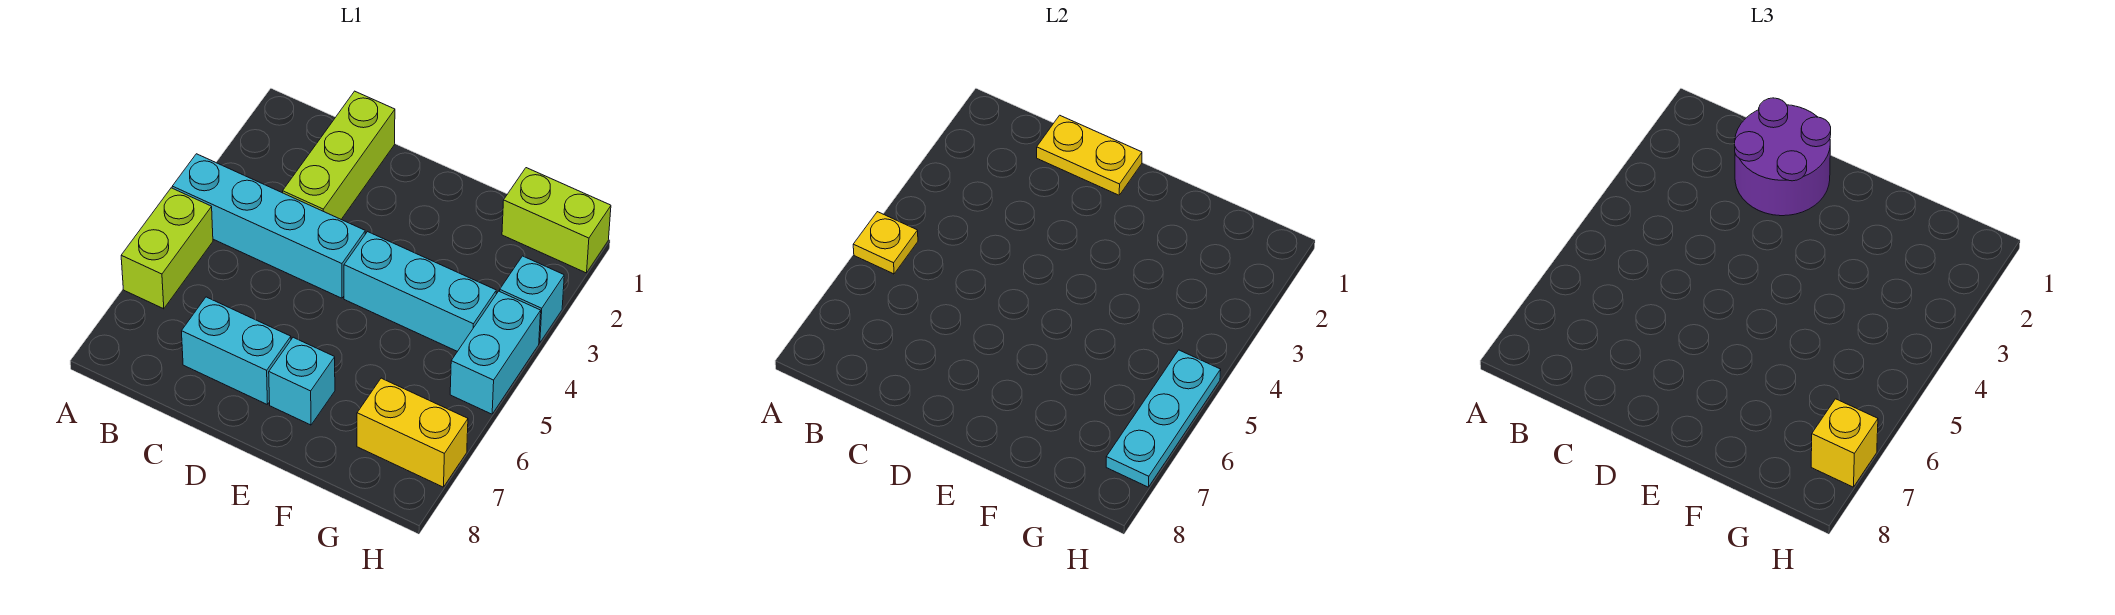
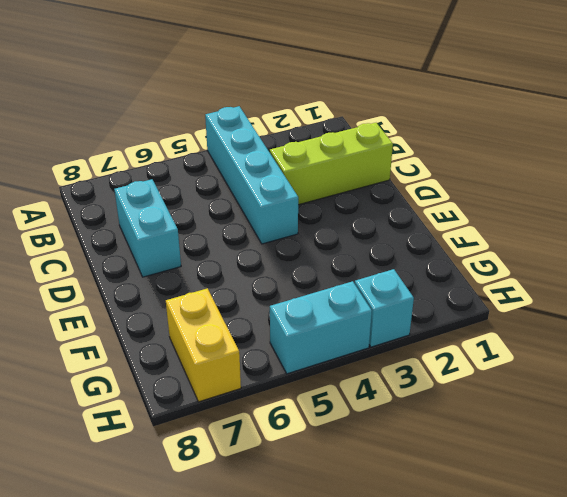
none -> lime 1x2 brick [121,188,213,309]
none -> cyan 1x3 brick [344,232,496,351]
none -> cyan 1x1 brick [269,337,335,425]

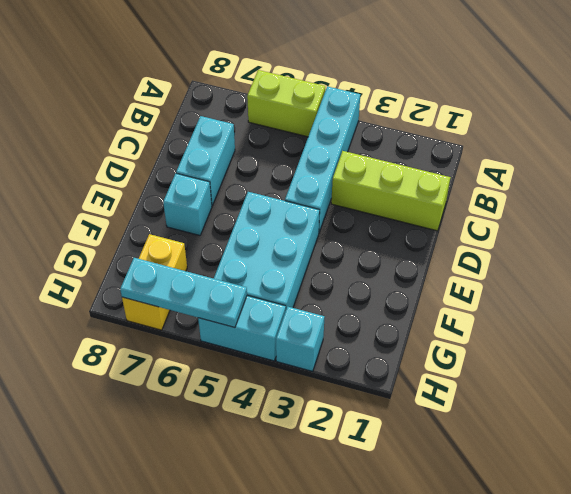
cyan 2x3 brick [214,192,320,309] -> cyan 1x3 brick [344,232,496,351]
none -> lime 1x2 brick [502,168,611,273]
none -> yellow 1x1 plate [853,212,918,274]
none -> yellow 1x2 plate [1037,115,1142,195]

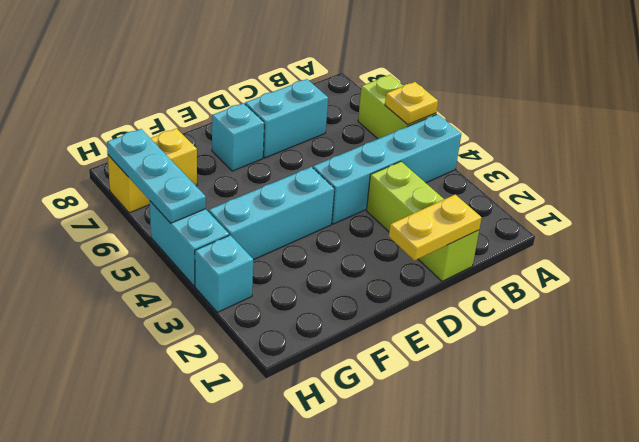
none -> lime 1x2 brick [502,168,611,273]
none -> purple 2x2 round brick [1735,98,1831,216]
none -> yellow 1x1 brick [1811,399,1878,487]

